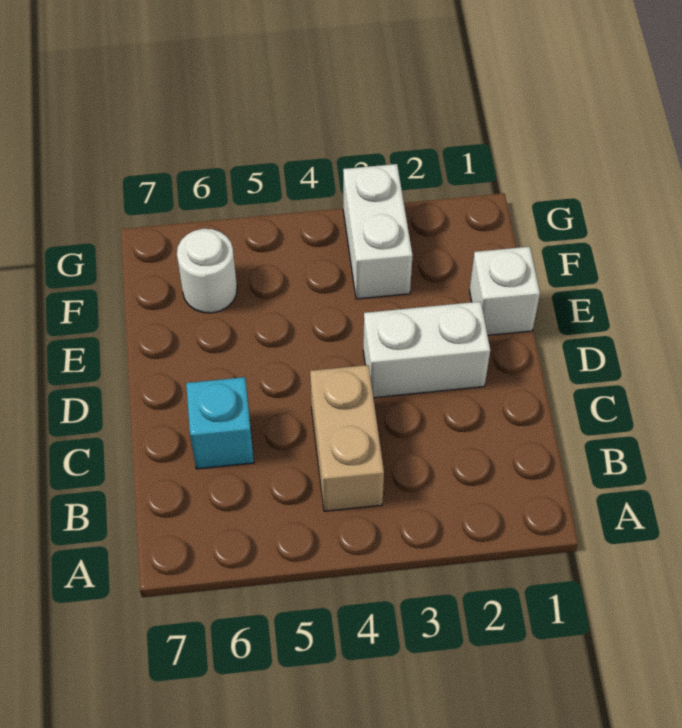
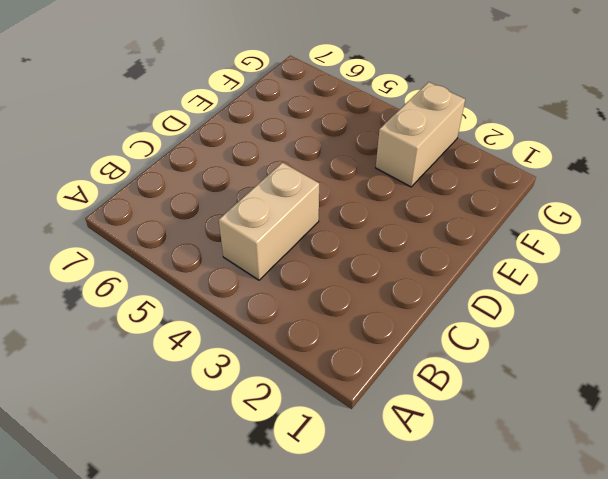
tan 1x2 brick [376,82,465,187] -> white 1x2 brick [343,164,413,299]
none -> cyan 1x1 brick [186,377,254,469]
none -> white 1x2 brick [363,302,490,398]

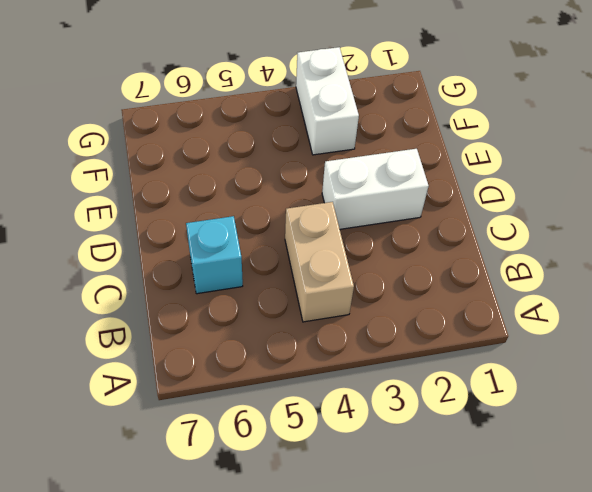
none -> white 1x1 brick [469,247,540,335]
none -> white 1x1 round brick [177,229,237,313]

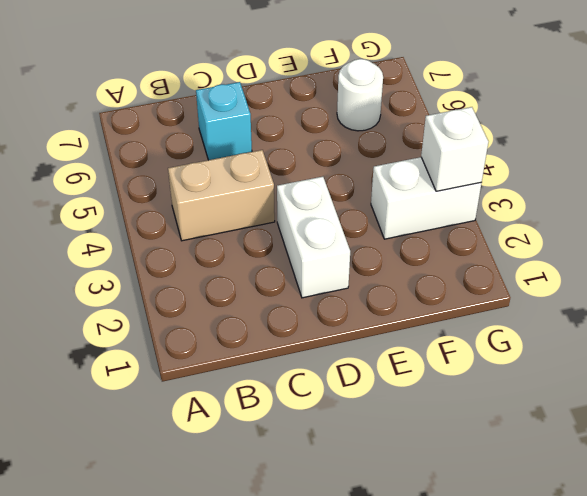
white 1x1 brick [421,107,488,191] -> white 1x1 brick moved to [469,247,540,335]

